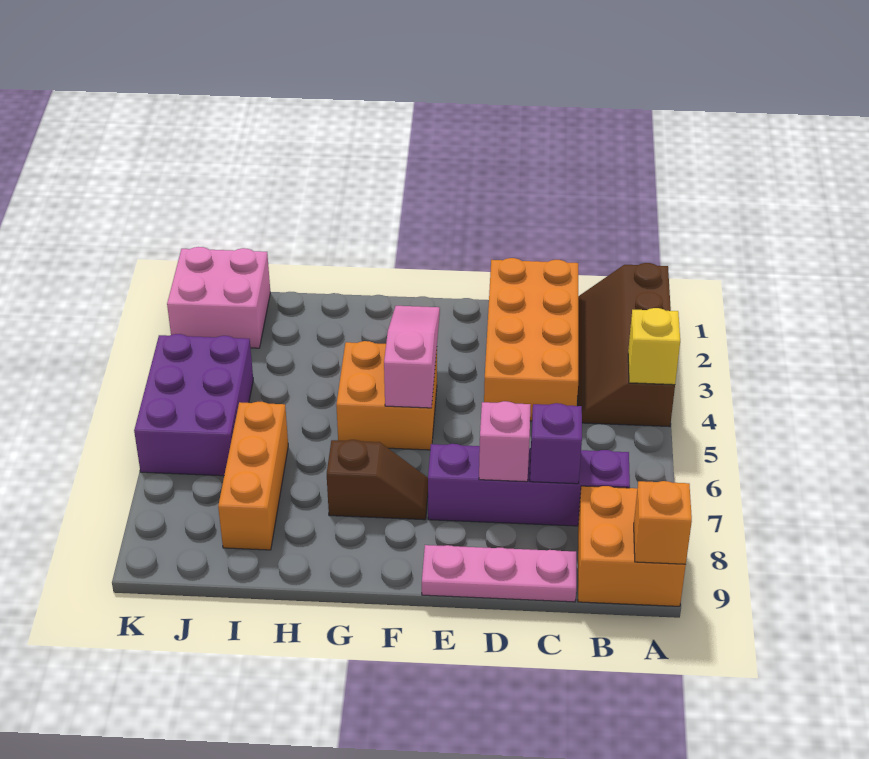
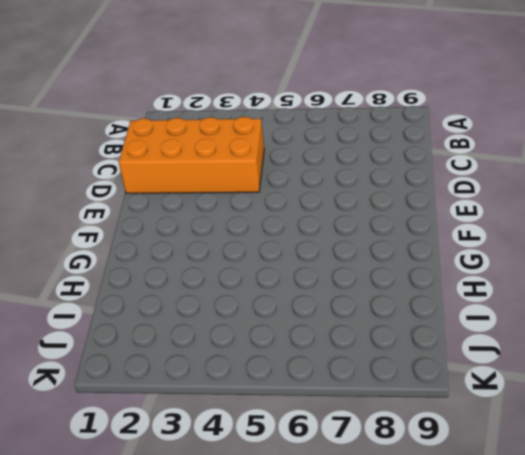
none -> brown 2x4 slope [578,263,675,427]
none -> orange 2x2 brick [578,486,686,606]
none -> purple 1x4 brick [428,444,630,526]

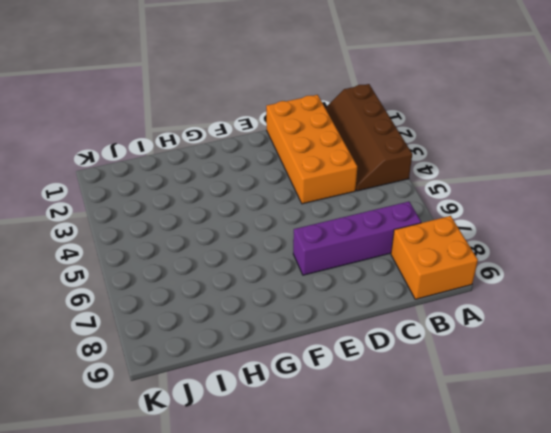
none -> pink 1x3 plate [422,545,576,602]
none -> orange 2x2 brick [336,341,437,450]
none -> brown 1x2 slope [327,440,428,520]

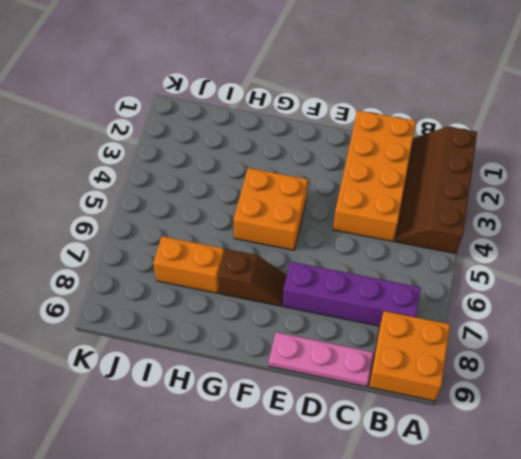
orange 1x2 brick [153,236,224,293] -> orange 1x3 brick [218,402,288,550]
none -> pink 2x2 brick [167,247,270,348]
none -> purple 2x3 brick [134,334,253,476]
none -> yellow 1x1 brick [628,308,680,385]

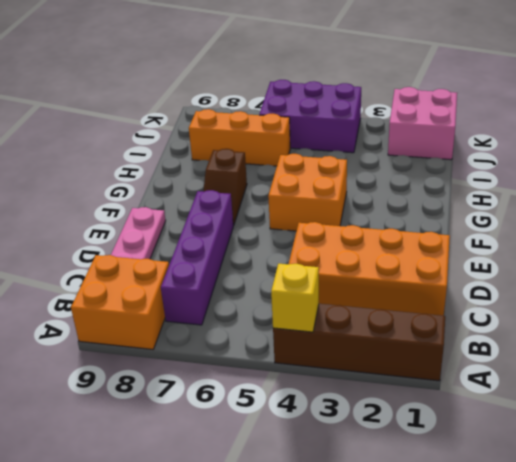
none -> orange 1x1 brick [634,481,692,565]
none -> purple 1x1 brick [530,403,582,484]
none -> pink 1x1 brick [479,401,531,482]

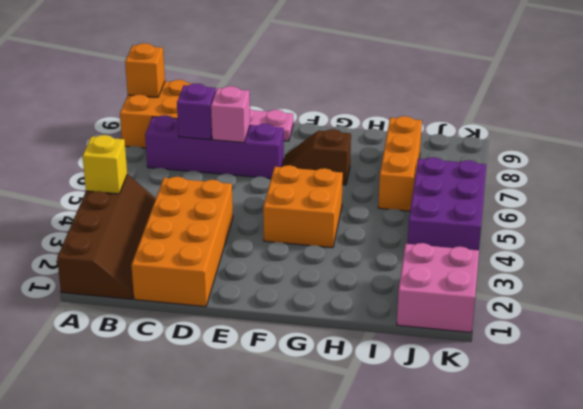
none -> pink 1x3 slope [384,306,440,408]

